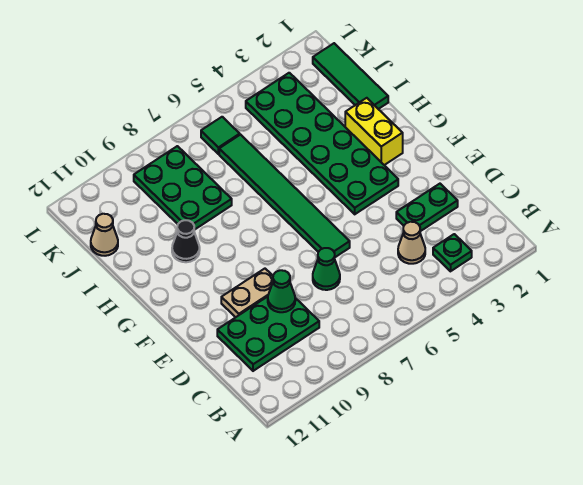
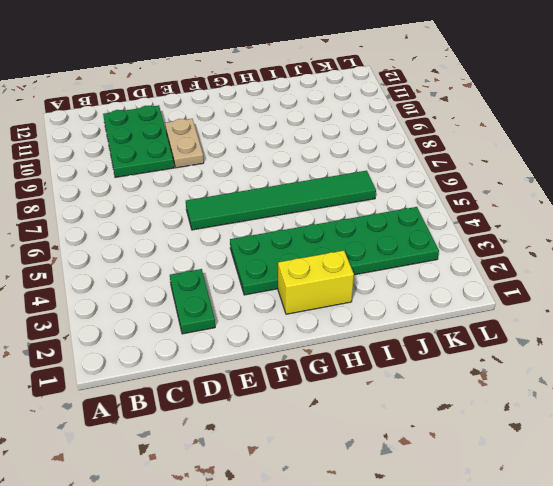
none -> green 1x1 plate [433,234,472,271]
none -> tan 1x1 cone [398,222,425,264]
none -> green 1x1 cone [313,248,340,290]

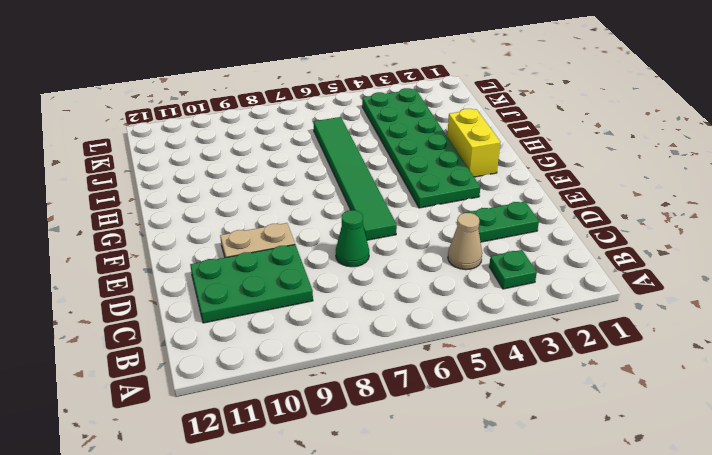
none -> black 1x1 cone [172,220,200,262]
none -> green 1x3 tile [313,43,388,109]
none -> green 2x3 plate [134,146,232,230]

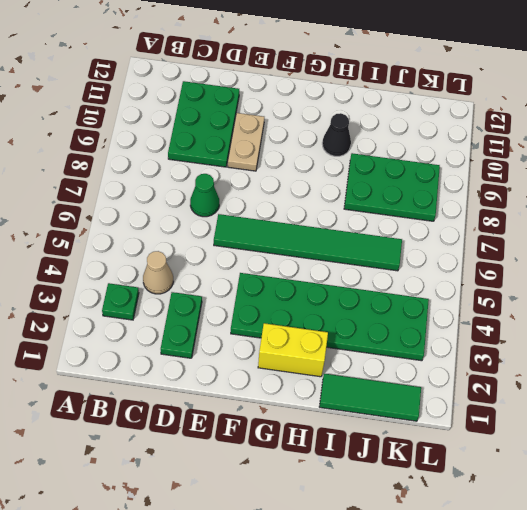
none -> tan 1x1 cone [91,214,118,256]
none -> green 1x1 tile [201,117,240,154]
none -> green 1x1 cone [268,270,295,312]

